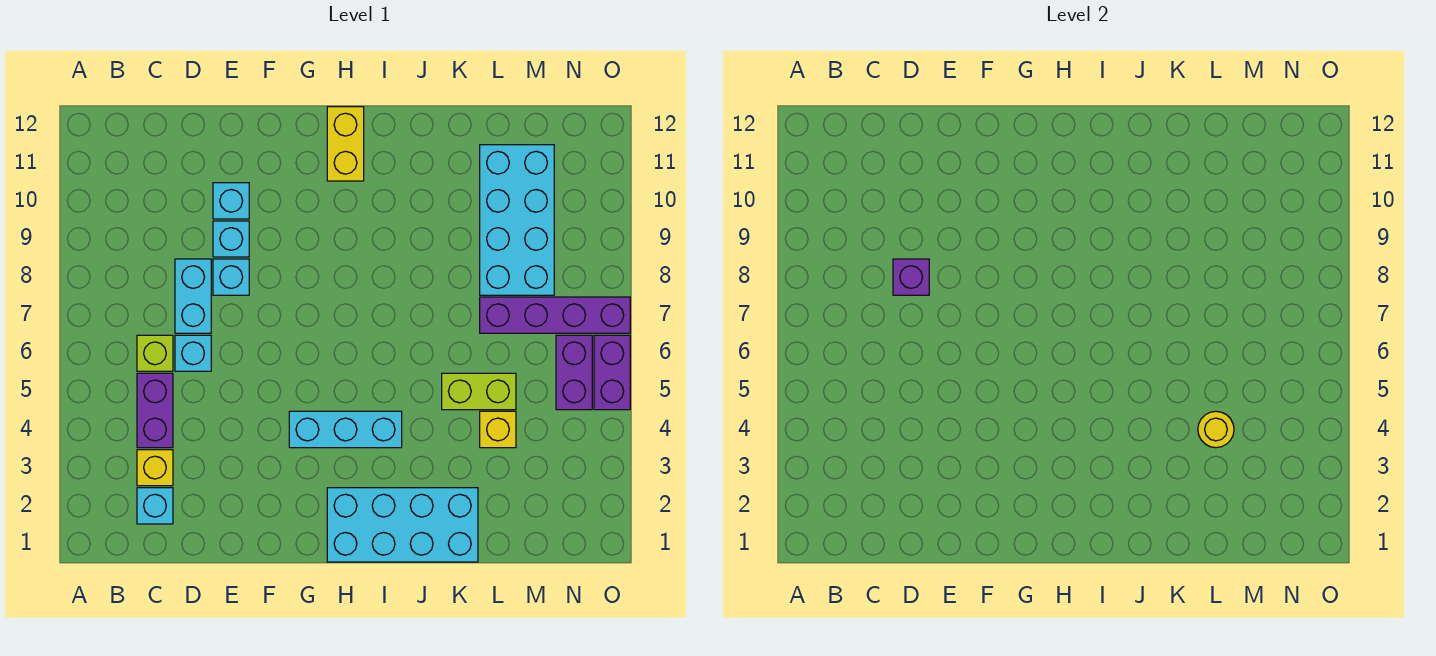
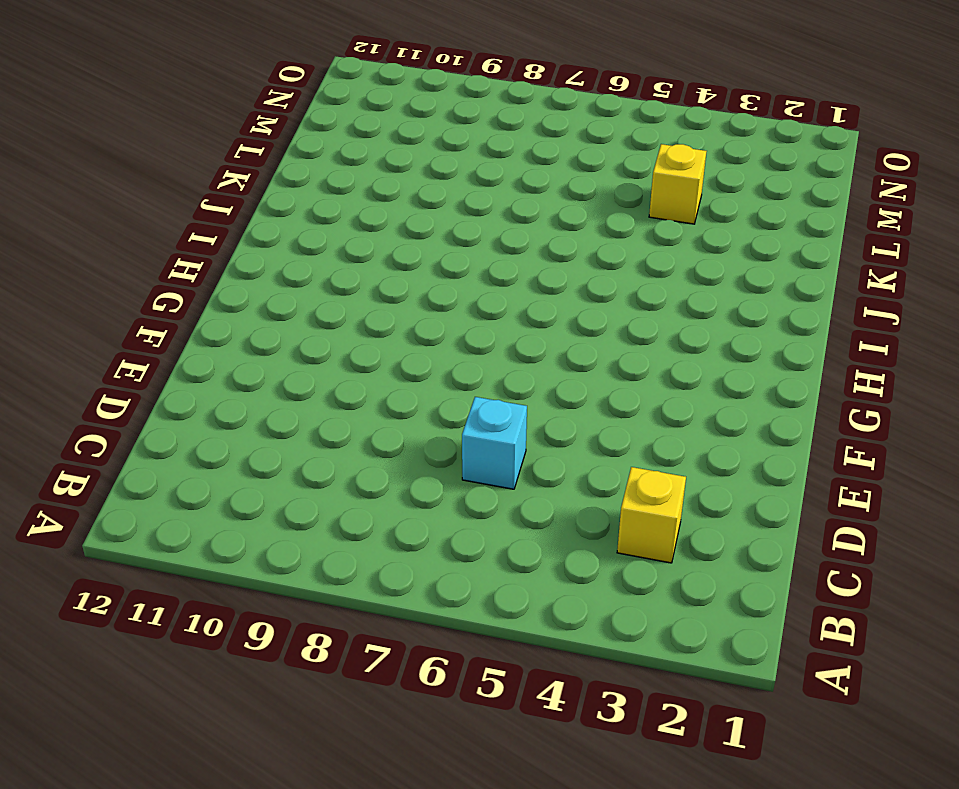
none -> cyan 1x1 brick [137,488,173,524]
none -> purple 1x2 brick [137,373,173,448]
none -> lime 1x1 brick [137,335,173,371]

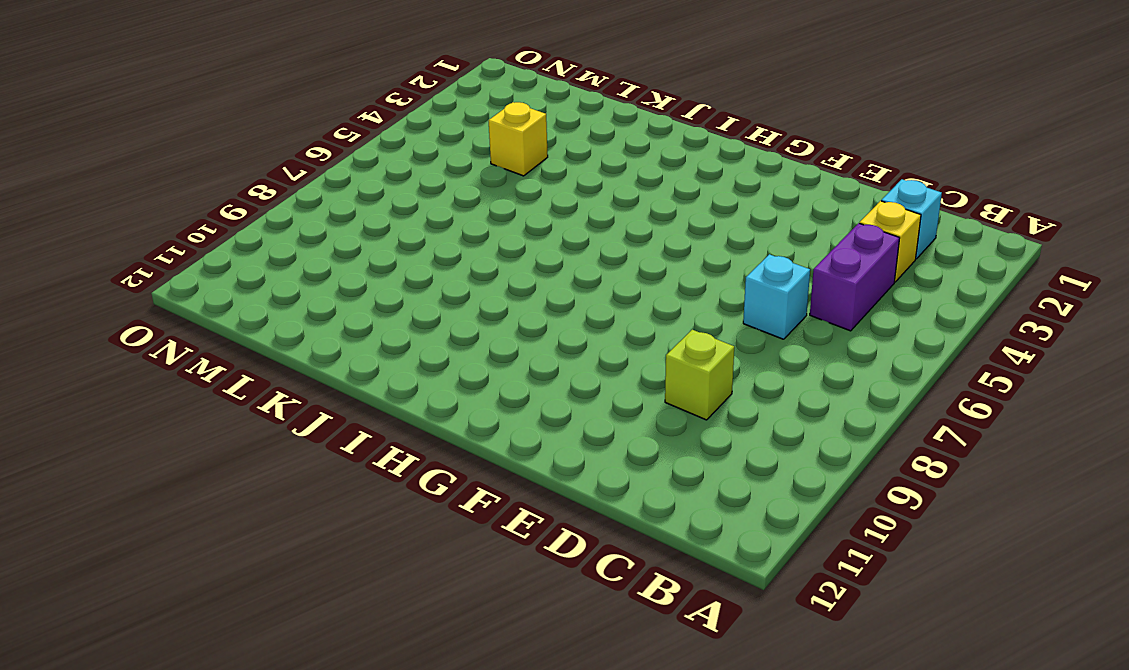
lime 1x1 brick [665,330,734,420] -> lime 1x1 brick moved to [137,335,173,371]
none -> cyan 1x2 brick [175,259,211,333]
none -> cyan 1x1 brick [213,259,249,295]
none -> cyan 1x1 brick [213,221,249,257]

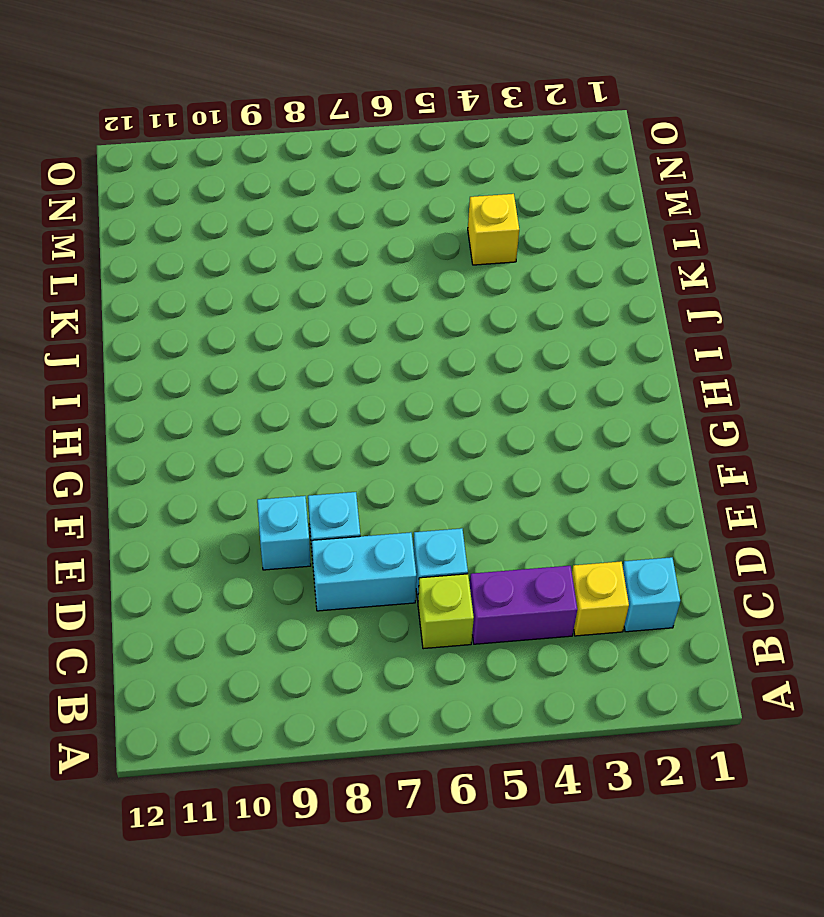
none -> cyan 1x1 brick [213,183,249,219]
none -> cyan 1x3 brick [289,411,402,448]
none -> cyan 2x4 brick [327,488,478,562]

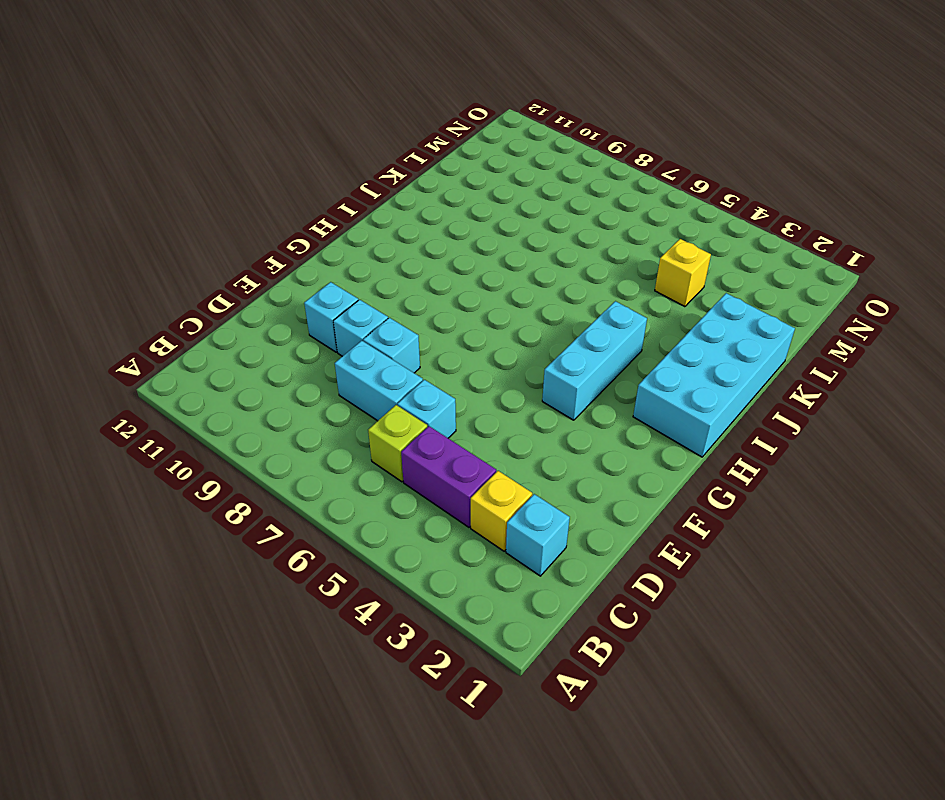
none -> yellow 1x2 brick [327,107,364,181]
none -> lime 1x2 brick [442,373,516,410]
none -> purple 1x4 brick [480,297,630,333]

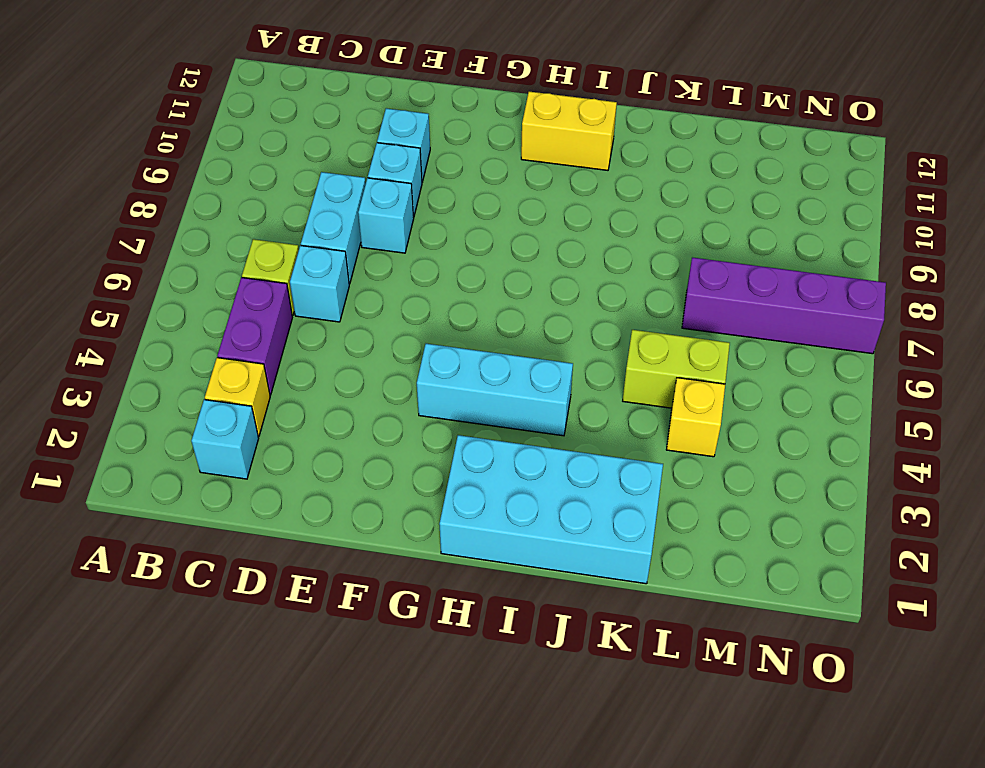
yellow 1x2 brick [521,92,617,170] -> yellow 1x2 brick turned to [327,107,364,181]
none -> cyan 2x4 brick [480,145,554,295]
none -> purple 1x2 brick [556,335,592,410]
none -> purple 1x2 brick [594,335,630,410]

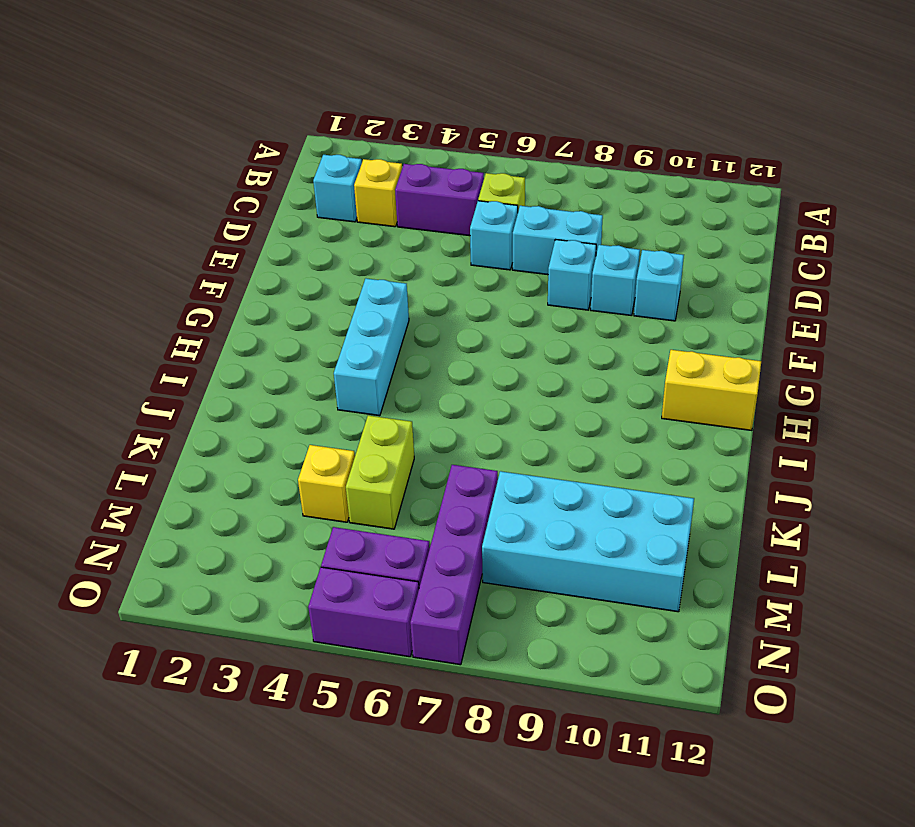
none -> cyan 2x4 brick [327,488,478,562]
none -> purple 1x1 brick [893,259,929,295]
none -> yellow 1x1 round brick [1198,411,1234,448]

